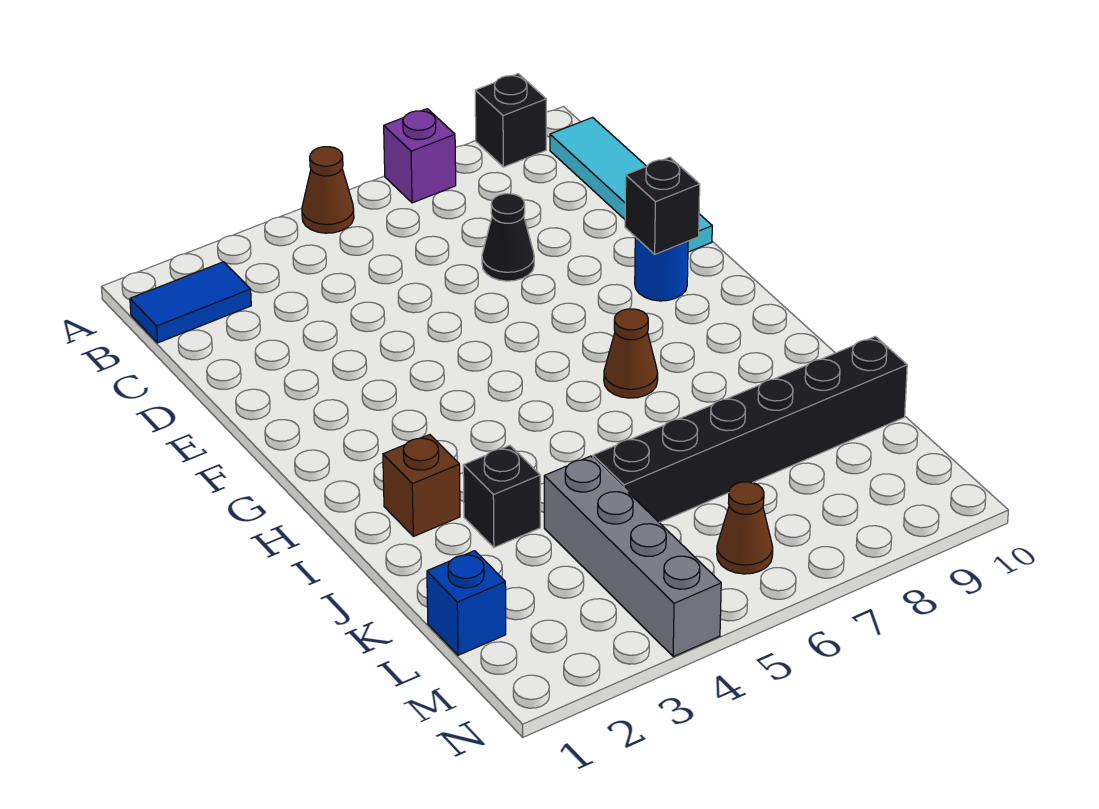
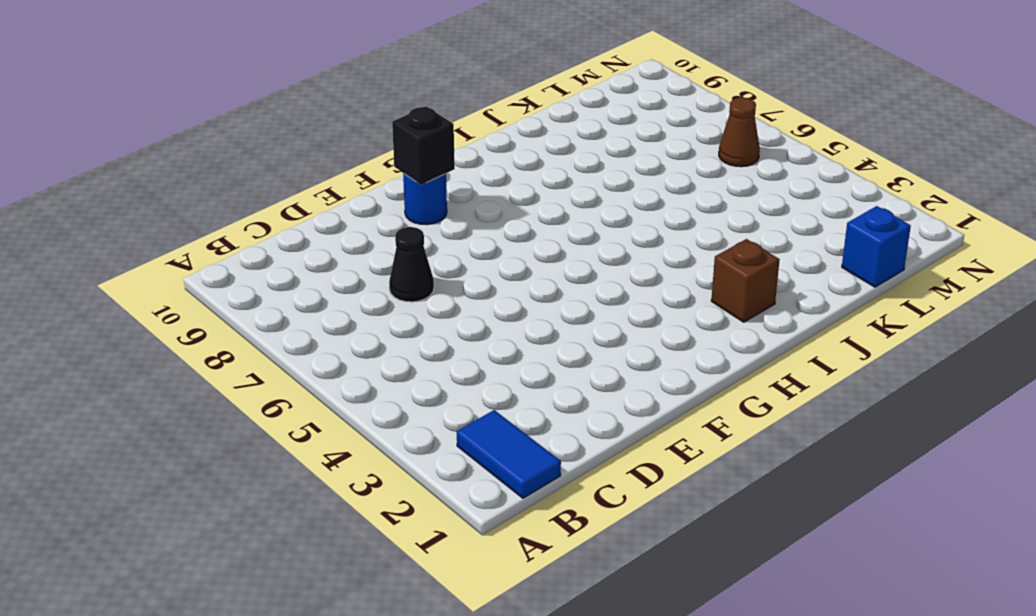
none -> brown 1x1 cone [302,147,354,233]
none -> purple 1x1 brick [384,109,456,203]
none -> black 1x1 brick [475,74,546,167]

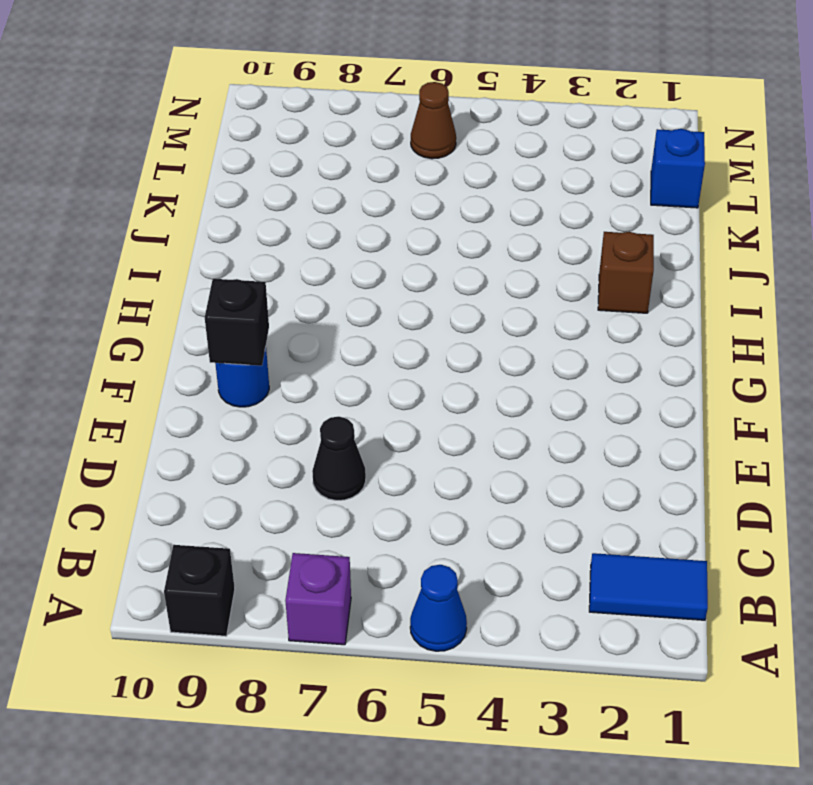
blue 1x1 cone [410,565,467,651] -> brown 1x1 cone [302,147,354,233]
none -> cyan 1x4 tile [550,118,712,252]
none -> brown 1x1 cone [604,309,658,398]
none -> black 1x1 brick [463,445,540,547]

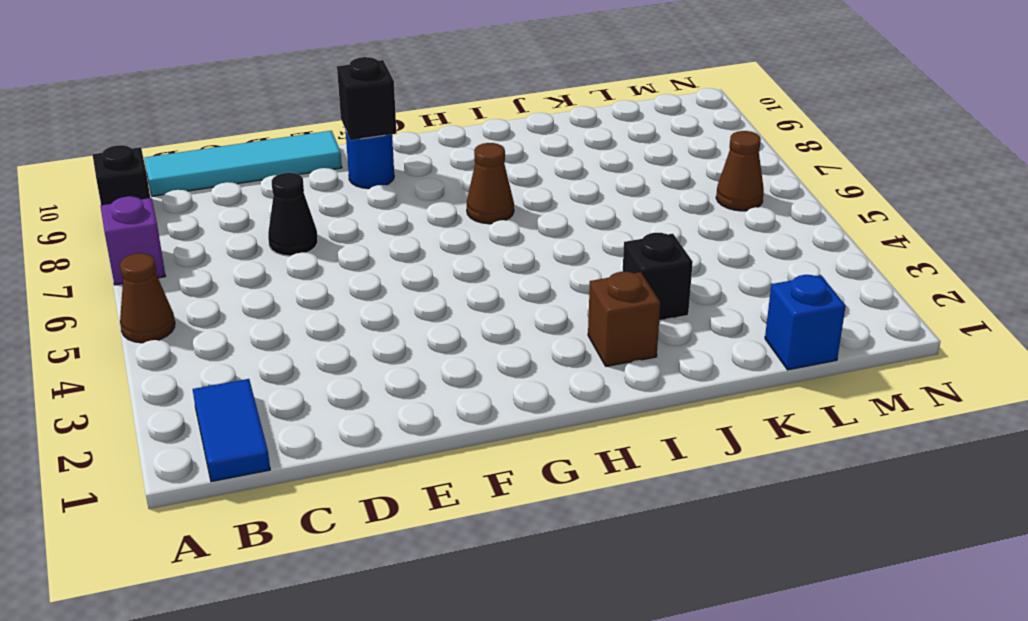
none -> grey 1x4 brick [544,456,721,657]
none -> black 1x6 brick [593,336,907,522]

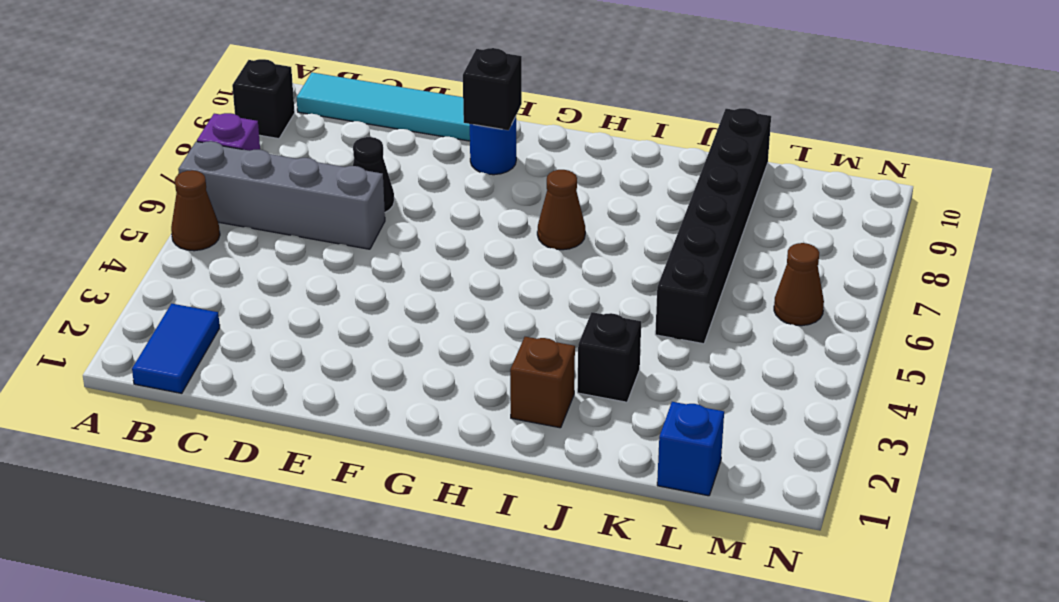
grey 1x4 brick [178,141,385,249] -> grey 1x4 brick moved to [544,456,721,657]

